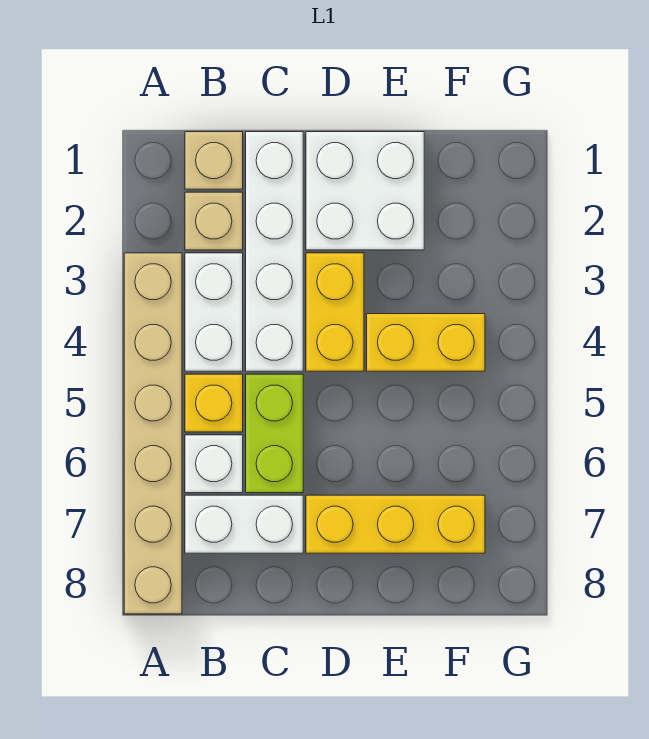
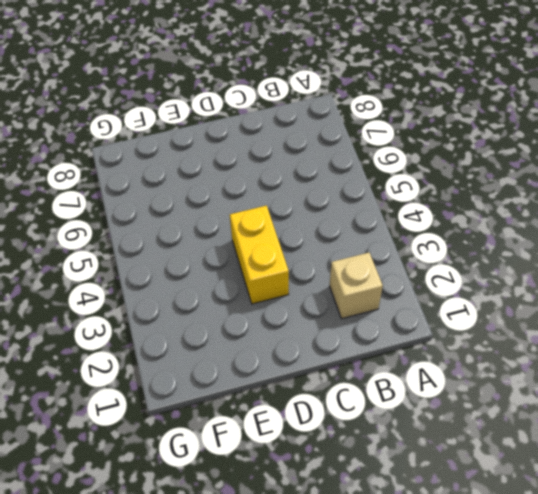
none -> tan 1x6 brick [124,253,182,614]
none -> tan 1x1 brick [185,132,243,189]
none -> white 1x2 brick [185,253,243,371]

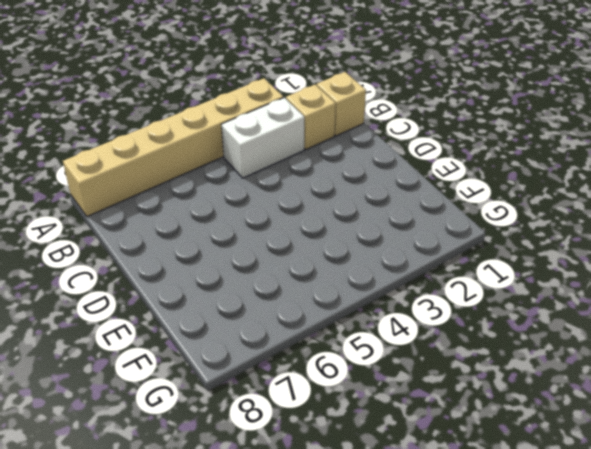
none -> yellow 1x1 brick [185,374,243,432]
none -> white 1x1 brick [185,435,243,493]
none -> white 1x2 brick [185,495,303,553]

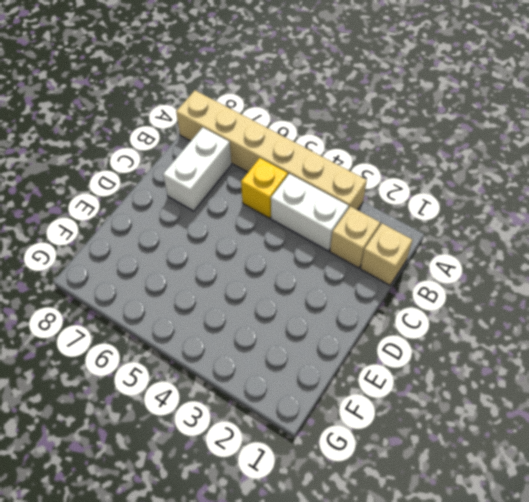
none -> white 1x1 brick [185,435,243,493]
none -> white 1x4 brick [246,132,303,371]
none -> lime 1x2 brick [246,374,303,493]

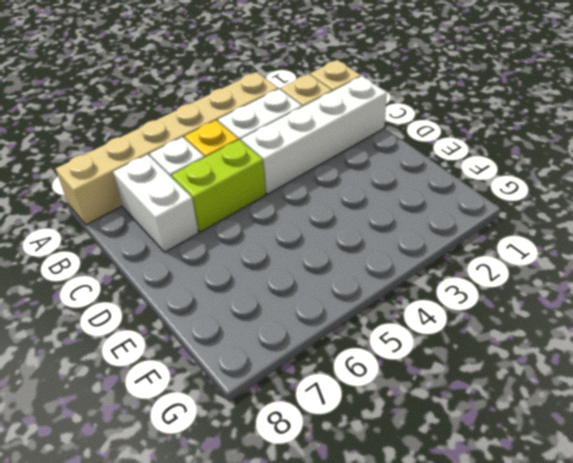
none -> white 2x2 brick [306,132,424,250]
none -> yellow 1x2 brick [306,253,364,371]
none -> yellow 1x3 brick [306,495,485,553]

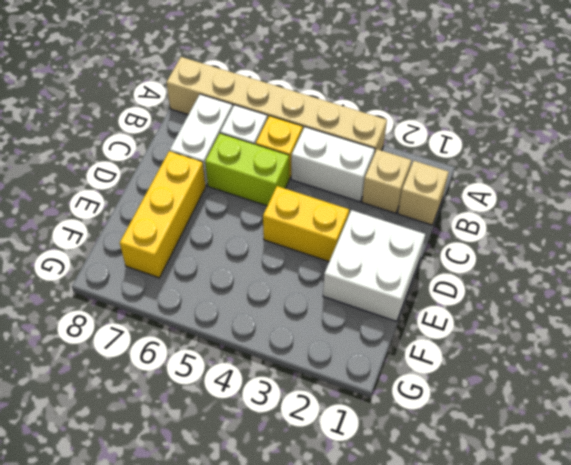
none -> white 1x4 brick [246,132,303,371]
none -> yellow 1x2 brick [367,314,485,371]

